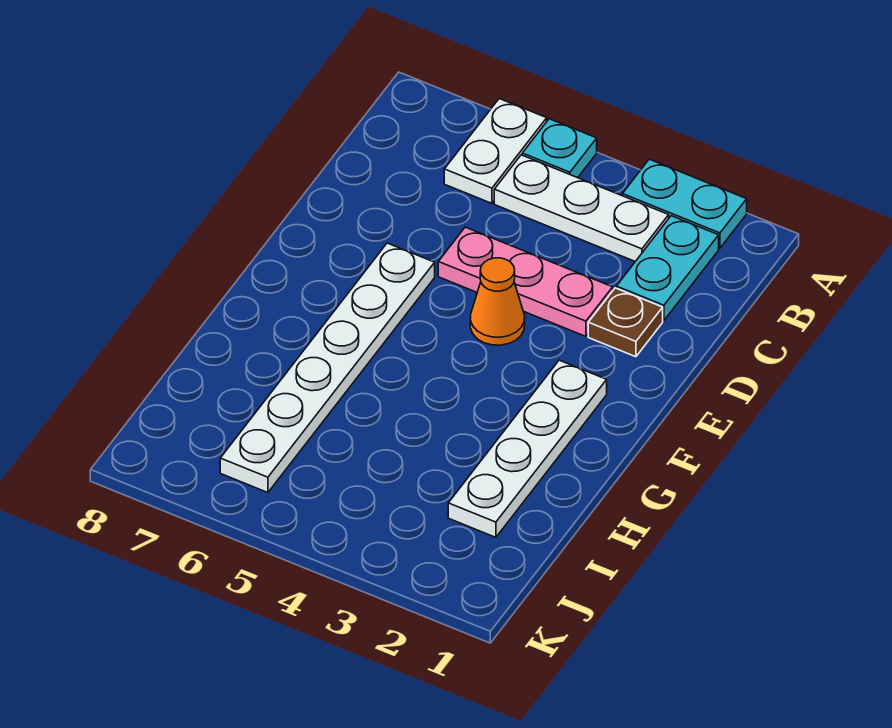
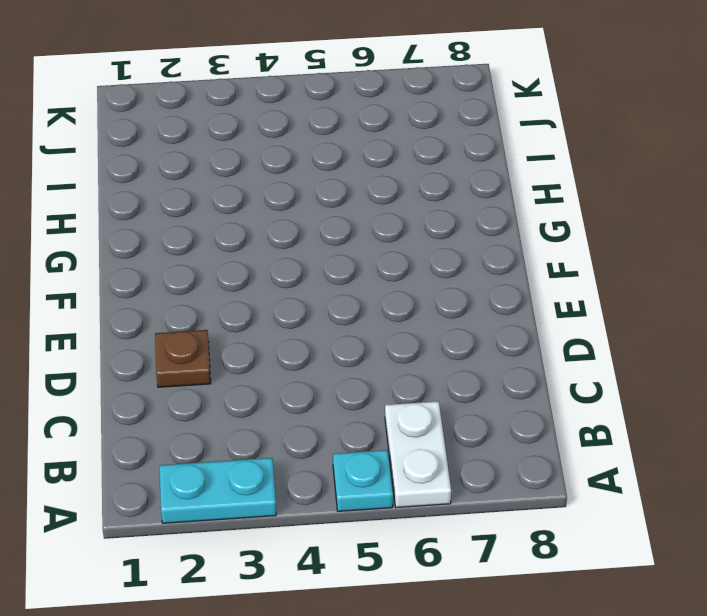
none -> cyan 1x2 plate [616,216,719,321]
none -> white 1x3 plate [494,155,669,261]

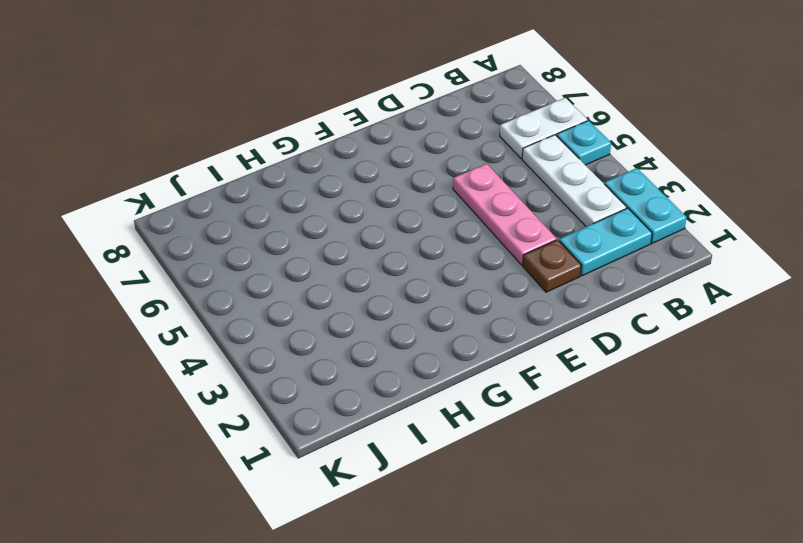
none -> orange 1x1 cone [470,258,525,345]
none -> white 1x6 plate [220,243,435,493]

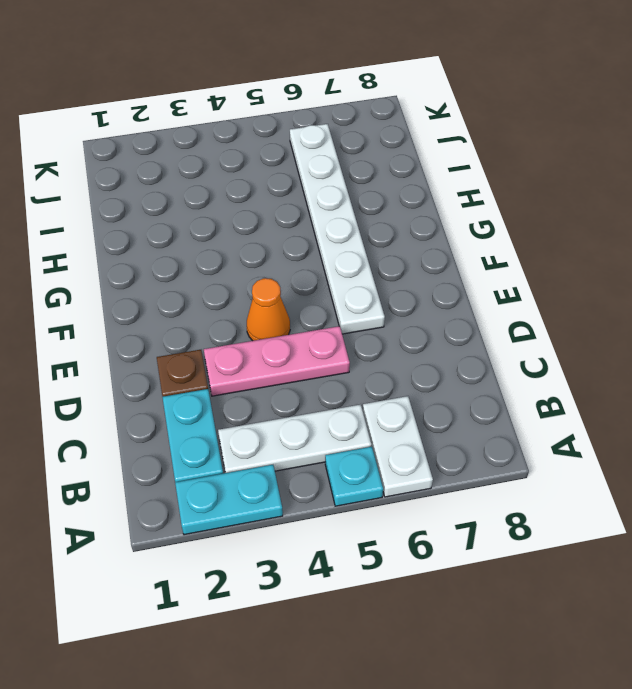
none -> white 1x4 plate [448,360,607,537]

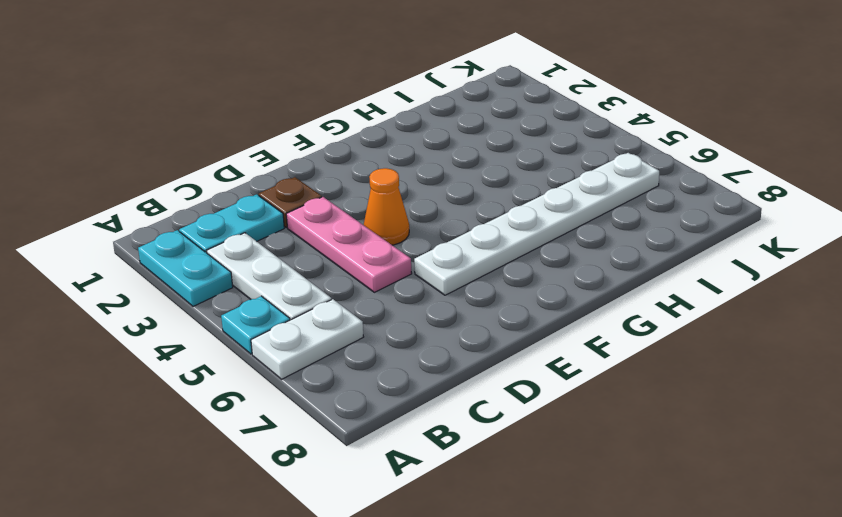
none -> white 1x4 plate [448,360,607,537]

